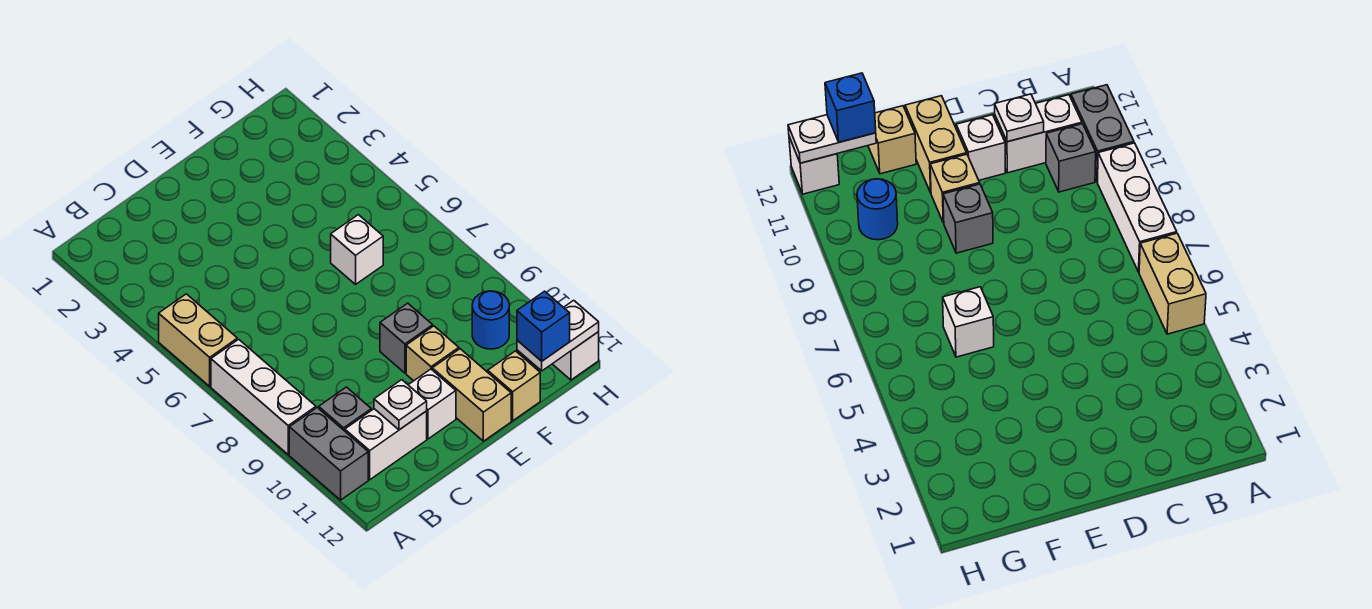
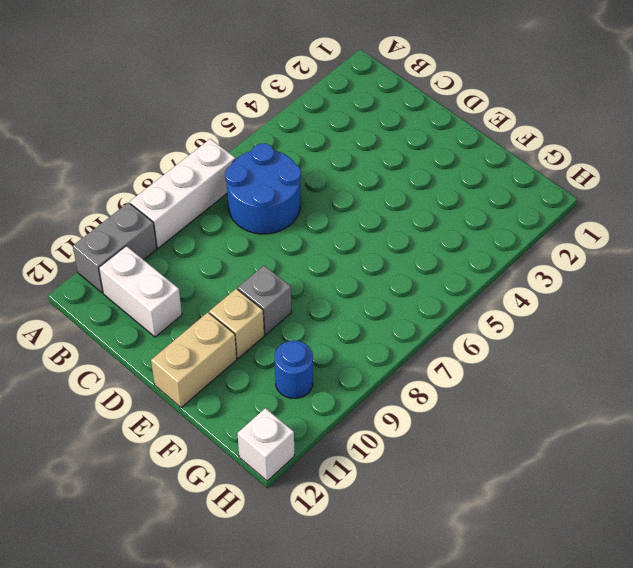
blue 2x2 round brick [225,143,301,234] -> none
none -> tan 1x2 brick [159,294,237,386]
none -> grey 1x1 brick [319,387,371,431]
none -> white 1x1 brick [409,369,456,439]

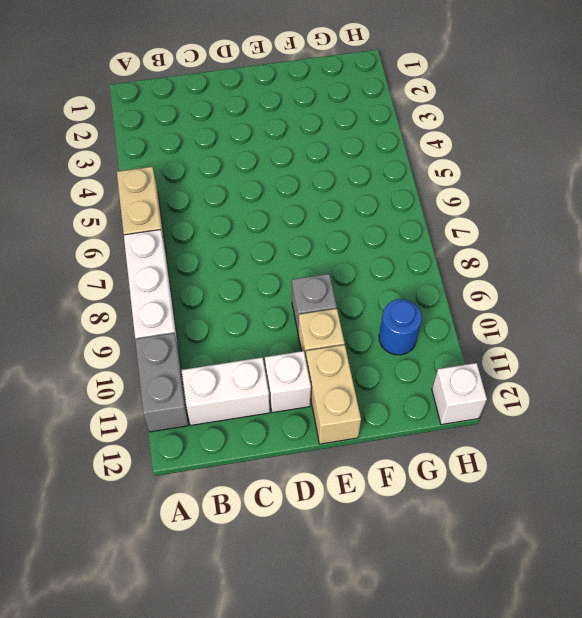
none -> grey 1x1 brick [319,387,371,431]
none -> white 1x1 brick [331,215,383,284]
none -> tan 1x1 brick [488,351,540,421]

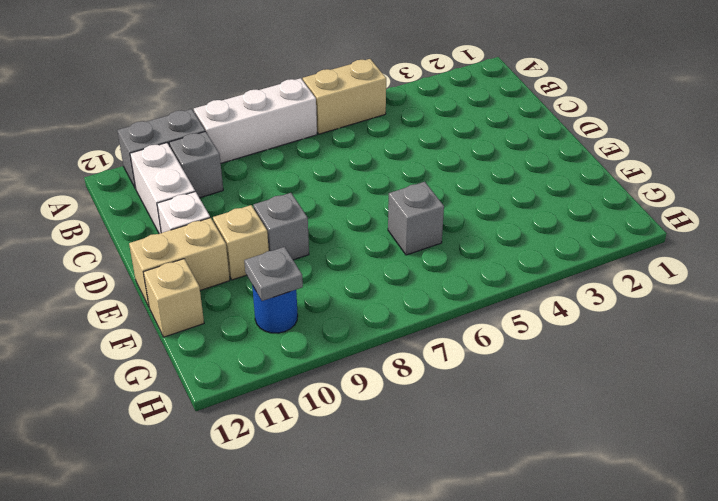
grey 1x1 brick [388,182,444,255] -> white 1x1 brick [331,215,383,284]
grey 1x1 plate [244,247,303,301] -> none
none -> white 1x1 brick [553,332,599,380]
none -> white 1x1 plate [374,380,427,430]
none -> white 1x2 plate [517,300,599,371]

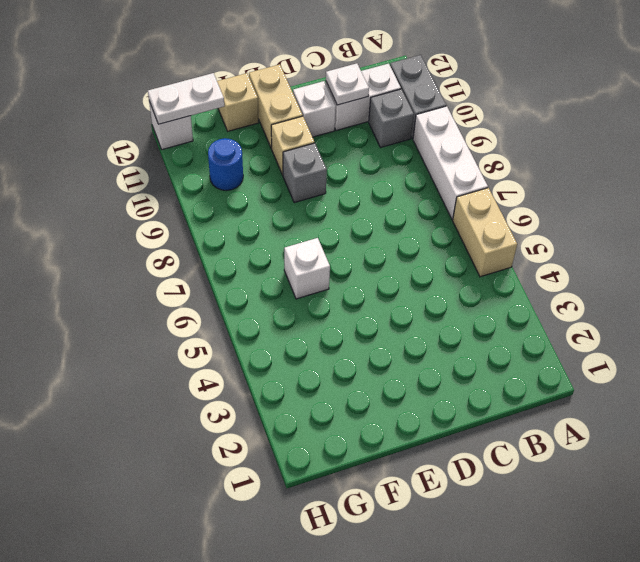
none -> blue 1x1 brick [517,291,570,361]

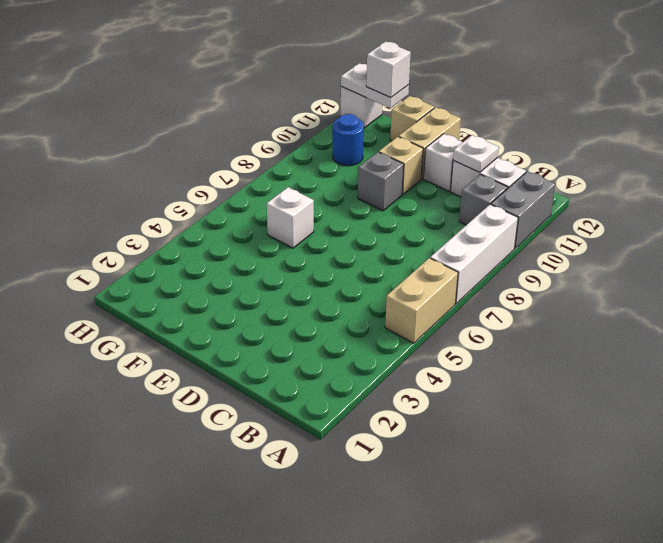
white 1x1 brick [366,42,411,98] -> blue 1x1 brick [517,291,570,361]

